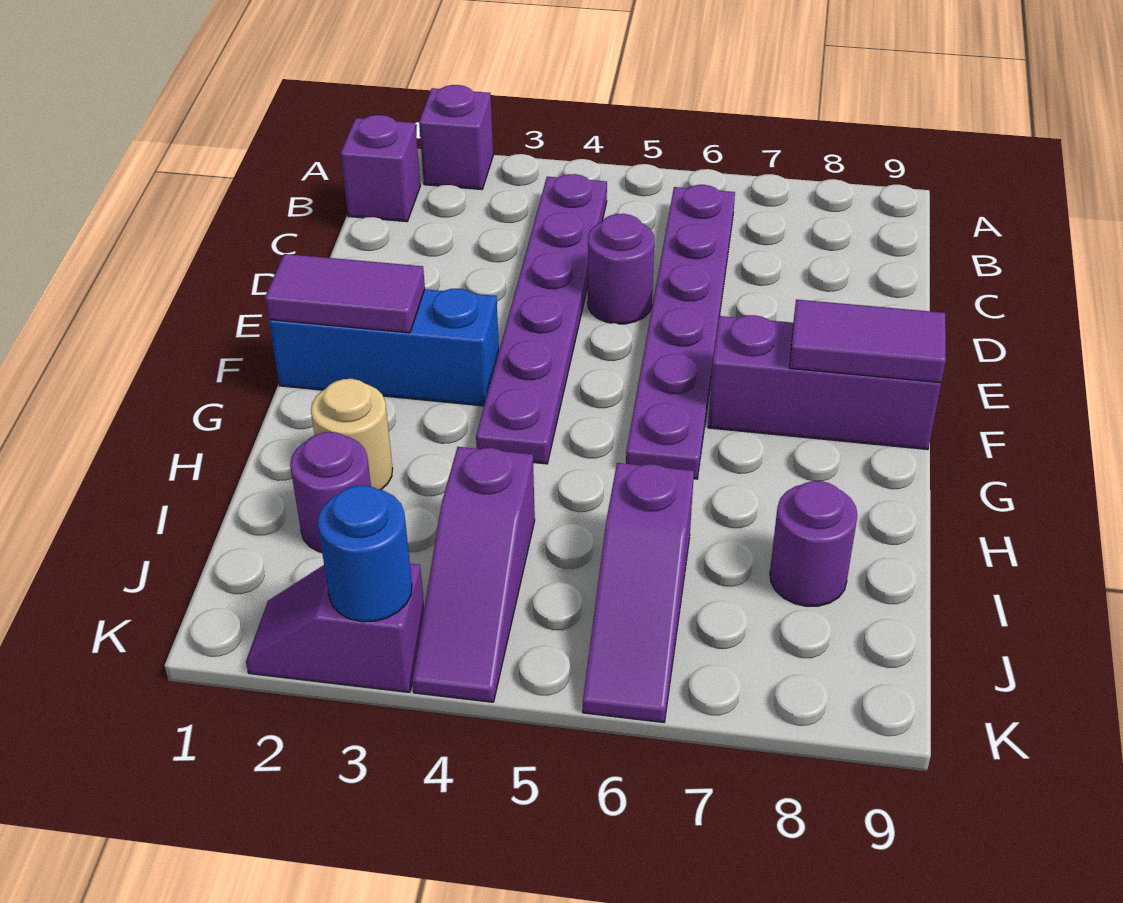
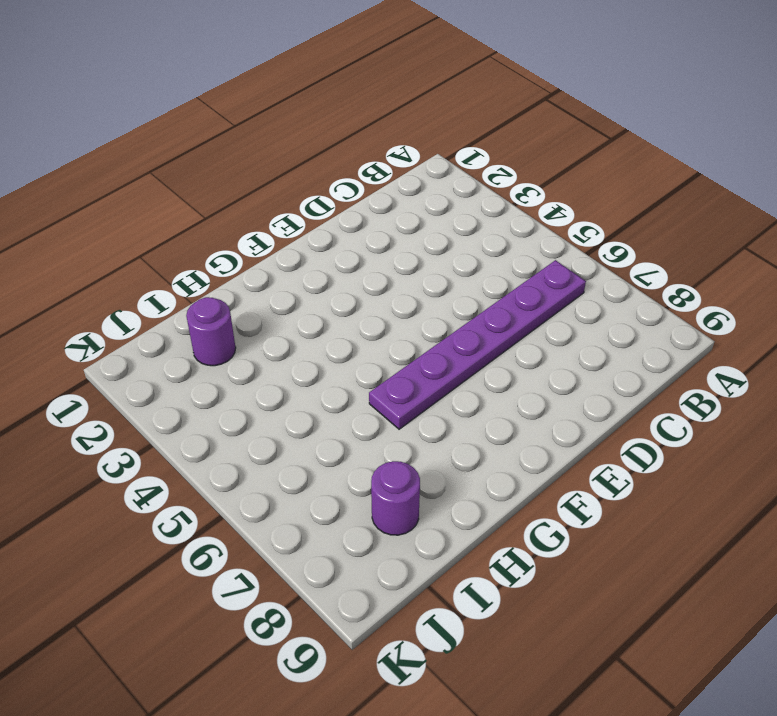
none -> purple 1x1 brick [419,85,493,190]
none -> purple 1x1 brick [341,115,420,222]
none -> purple 1x6 plate [476,174,607,464]

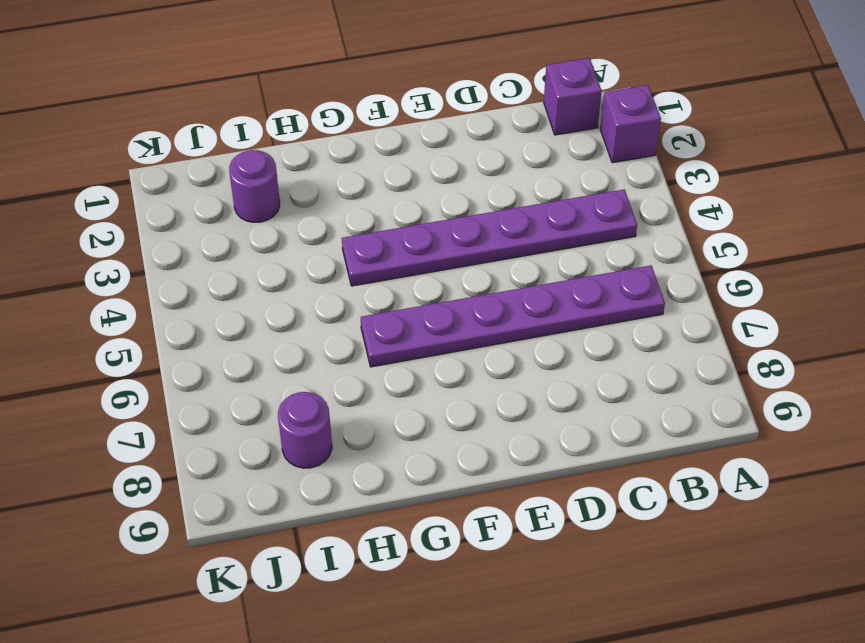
none -> purple 1x1 round brick [588,214,654,324]
none -> blue 1x3 brick [269,289,499,406]
none -> purple 1x3 brick [708,315,941,450]

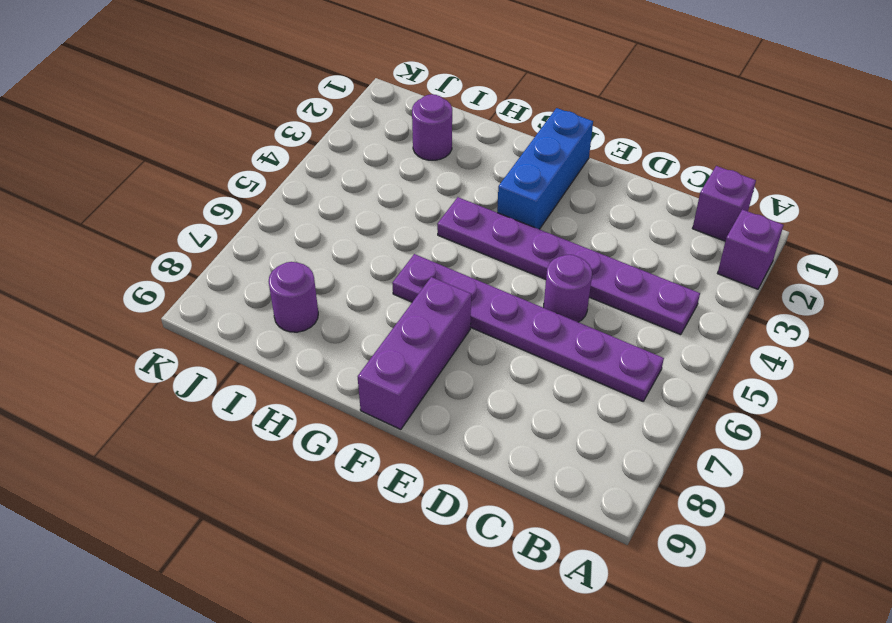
none -> tan 1x1 round brick [311,379,393,490]
none -> purple 1x3 slope [412,447,535,702]
none -> purple 1x3 slope [583,463,694,723]

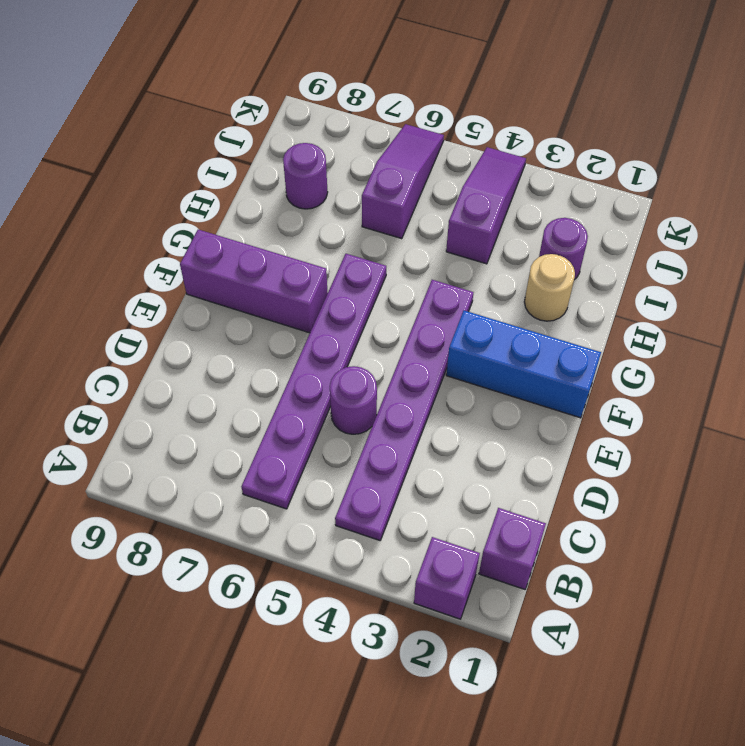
none -> purple 1x2 slope [246,564,424,692]
none -> purple 1x2 tile [265,254,425,333]
none -> purple 1x2 tile [790,300,946,383]

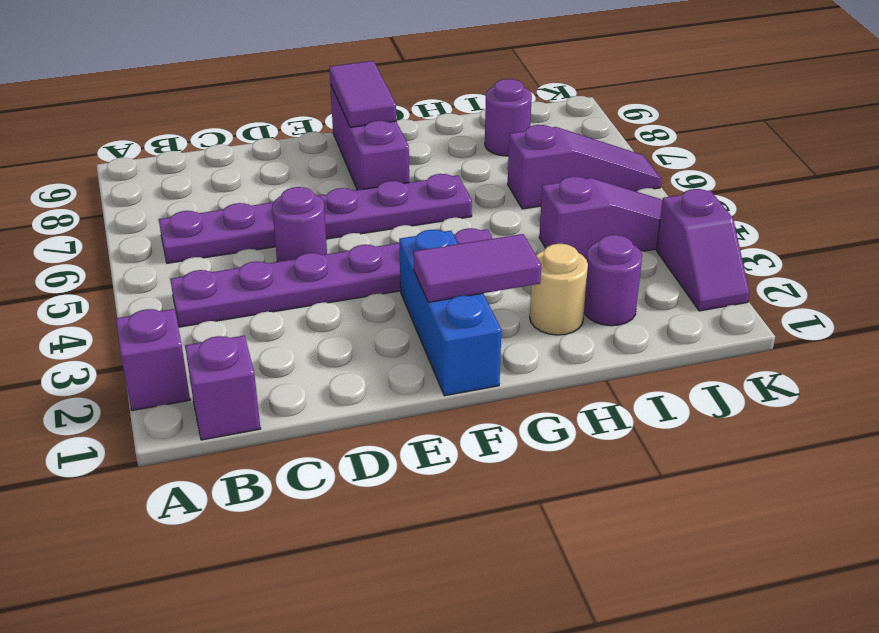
purple 1x2 tile [413,234,541,302] -> purple 1x2 tile turned to [265,254,425,333]
none -> blue 1x1 round brick [318,485,412,622]

